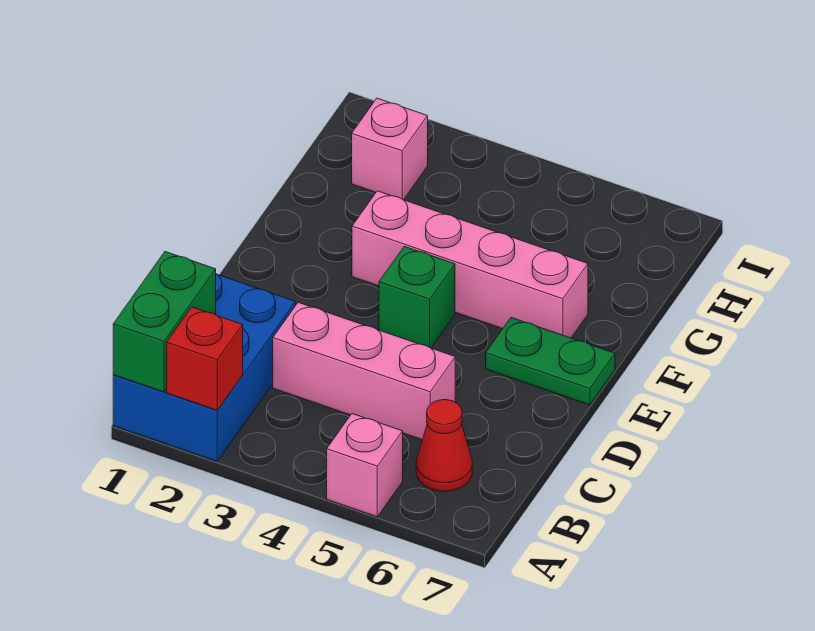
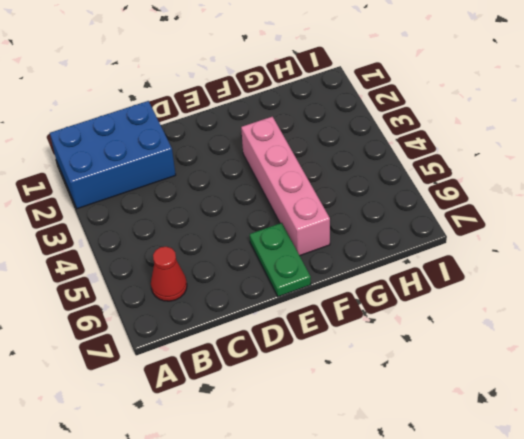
none -> pink 1x1 brick [327,414,403,517]
none -> pink 1x3 brick [273,302,455,440]

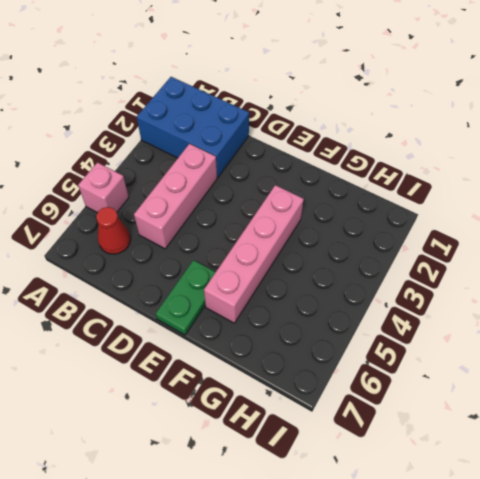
none -> green 1x1 brick [379,246,455,348]
none -> pink 1x1 brick [352,98,428,200]

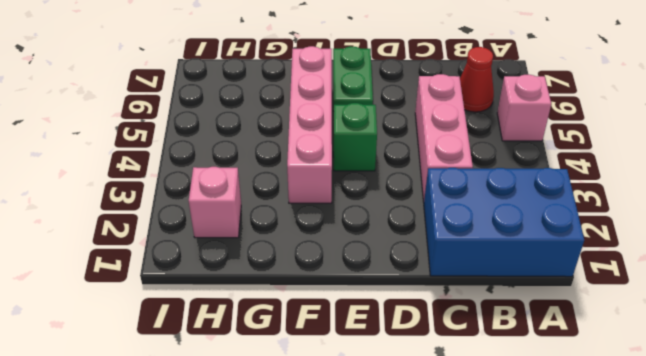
none -> green 1x2 brick [113,252,216,392]
none -> red 1x1 brick [167,307,243,410]

